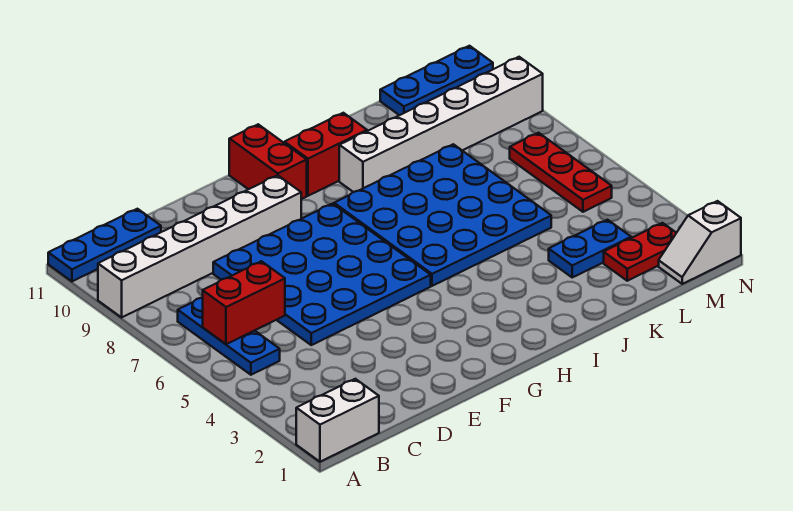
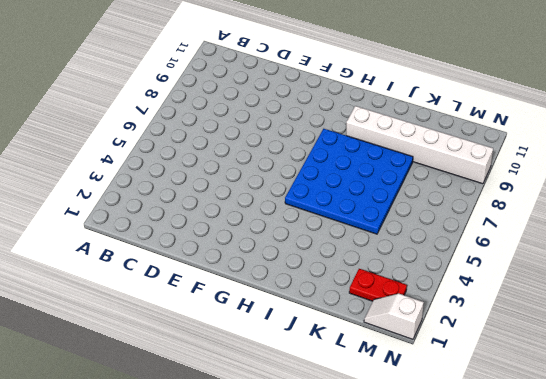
none -> white 1x2 brick [296,379,379,462]
none -> white 1x6 brick [98,175,301,317]
none -> blue 1x3 plate [48,209,161,281]

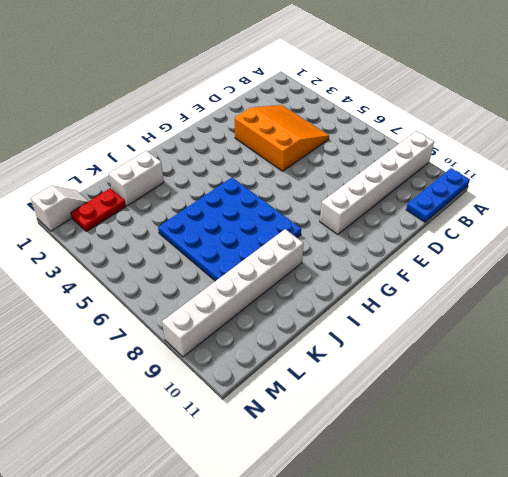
orange 3x3 slope [235,105,329,171] -> blue 4x4 plate [213,204,431,345]
white 1x2 brick [109,151,164,206] -> white 1x2 brick moved to [296,379,379,462]
none -> blue 1x3 plate [178,298,280,375]
none -> red 1x2 brick [229,124,307,199]
none -> red 1x2 brick [284,113,367,196]

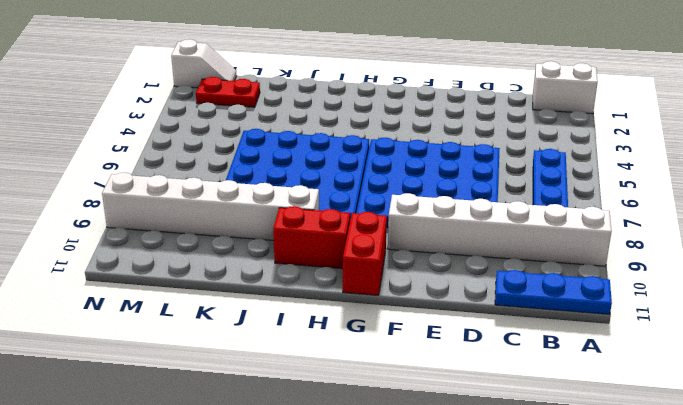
none -> blue 1x2 plate [549,220,631,277]
none -> blue 1x3 plate [380,46,493,115]
none -> red 1x3 plate [510,133,612,212]

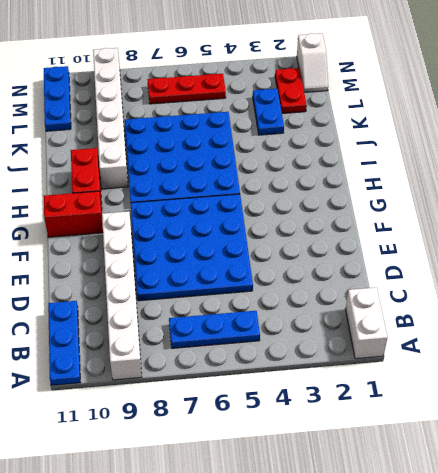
none -> red 1x2 brick [202,261,285,344]

